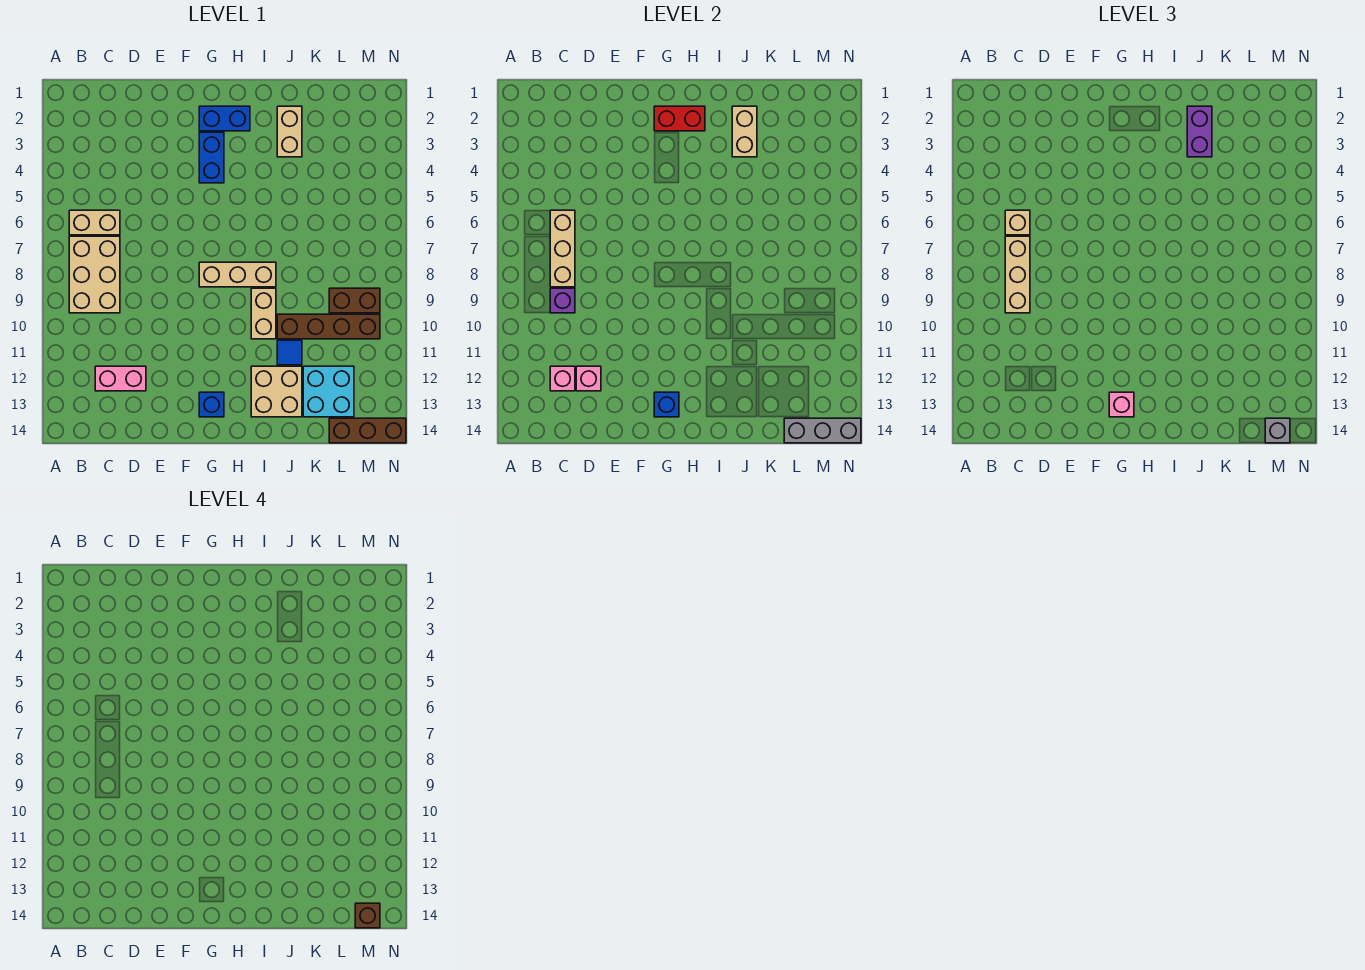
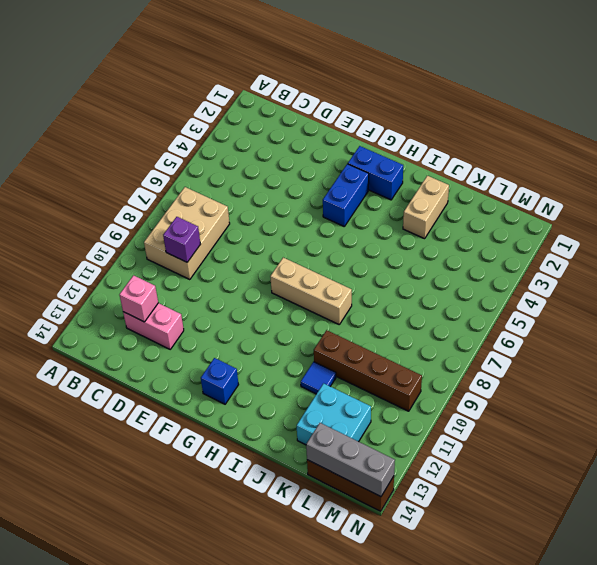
none -> tan 1x2 brick [69,210,120,235]
none -> tan 1x2 brick [251,288,276,339]
none -> tan 2x2 brick [251,366,302,417]

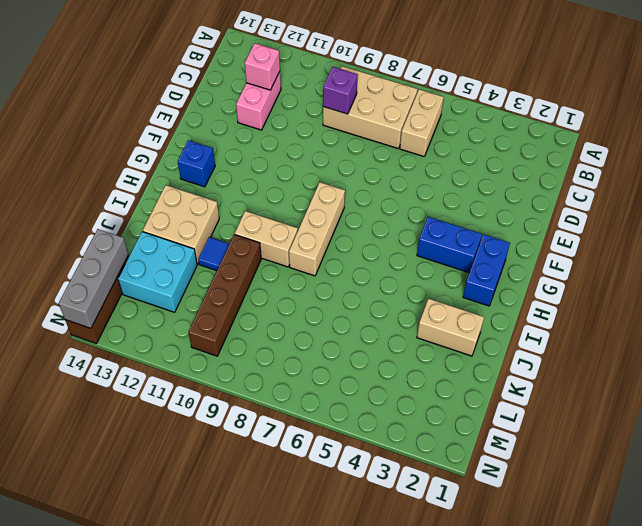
none -> brown 1x2 brick [329,288,380,313]
none -> tan 1x3 brick [550,210,575,287]
none -> pink 1x1 brick [576,366,601,391]

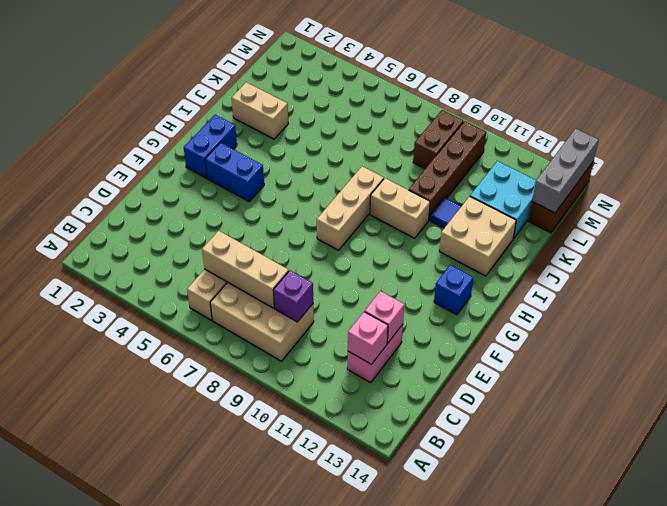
none -> red 1x2 brick [654,106,705,131]
none -> blue 1x1 brick [654,392,679,417]
none -> tan 1x2 brick [732,106,757,157]

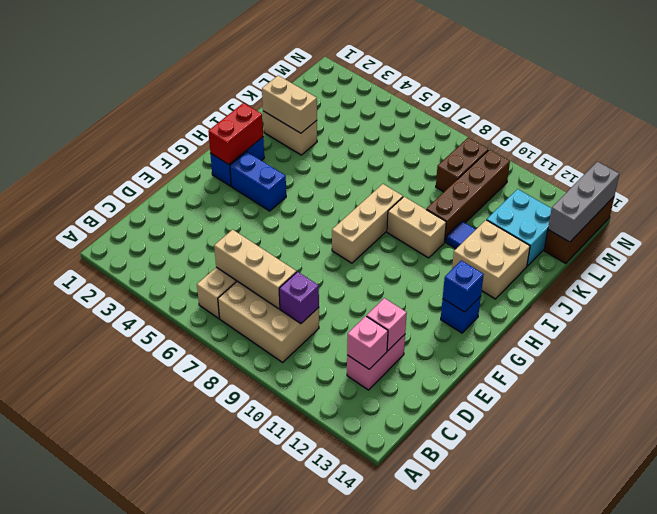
none -> tan 1x1 brick [1005,210,1030,235]
none -> tan 1x3 brick [1005,236,1030,313]
none -> pink 1x1 brick [1109,392,1134,417]

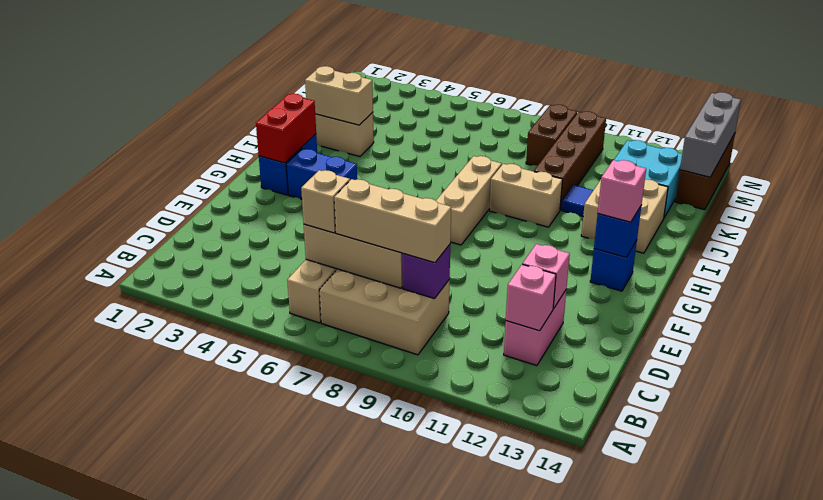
none -> purple 1x2 brick [1187,106,1212,157]
none -> grey 1x1 brick [1265,418,1290,443]
none -> brown 1x1 brick [355,903,380,928]

